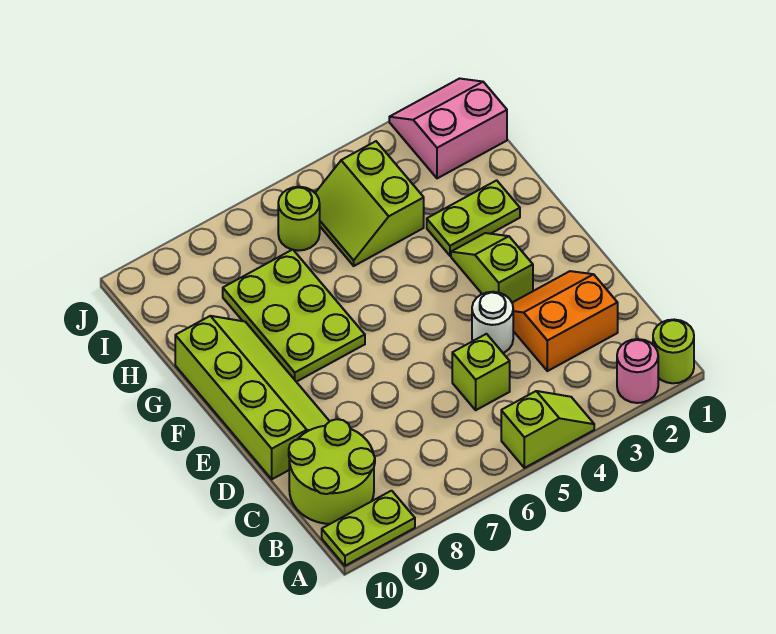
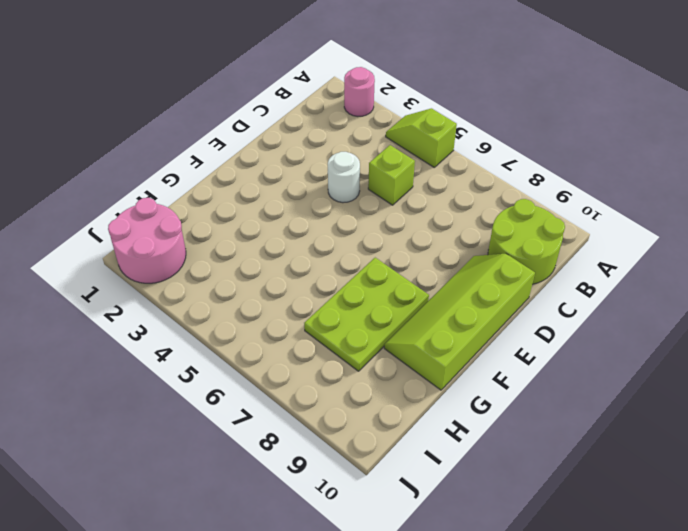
pink 2x2 round brick [108,198,186,283] -> pink 2x2 slope [389,79,507,178]
none -> lime 1x1 round brick [653,320,694,383]
none -> lime 1x2 plate [322,491,415,566]
none -> orange 2x2 slope [512,271,618,371]

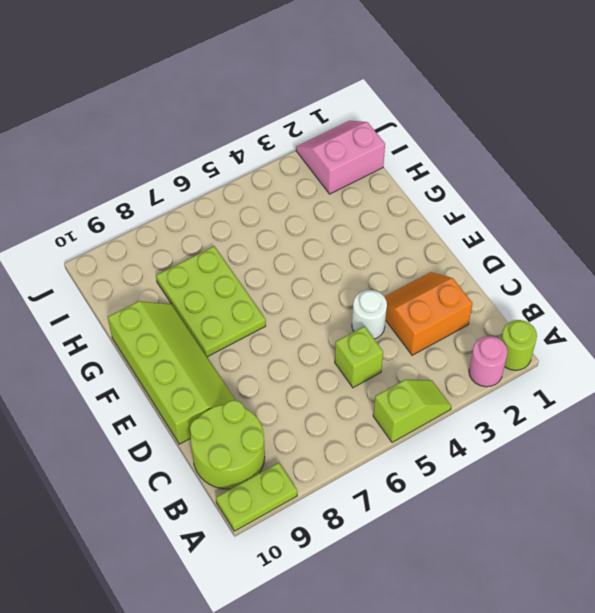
none -> lime 1x2 slope [451,233,533,302]
none -> lime 1x2 plate [427,180,520,256]
none -> lime 2x2 slope [315,141,424,266]

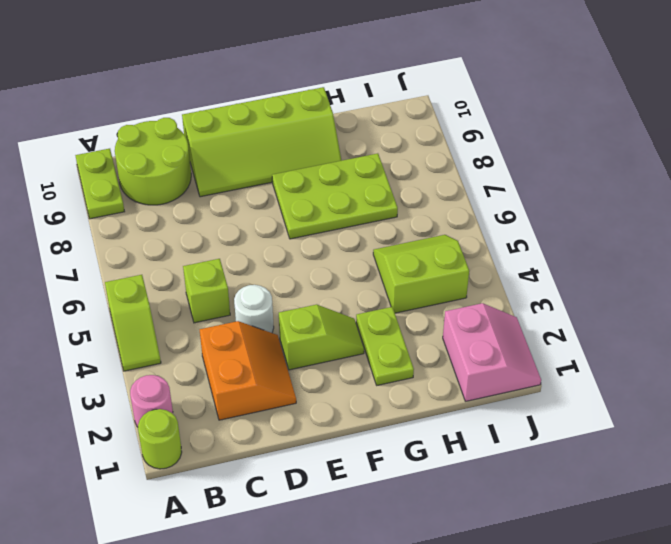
none -> lime 1x1 round brick [278,187,320,251]

